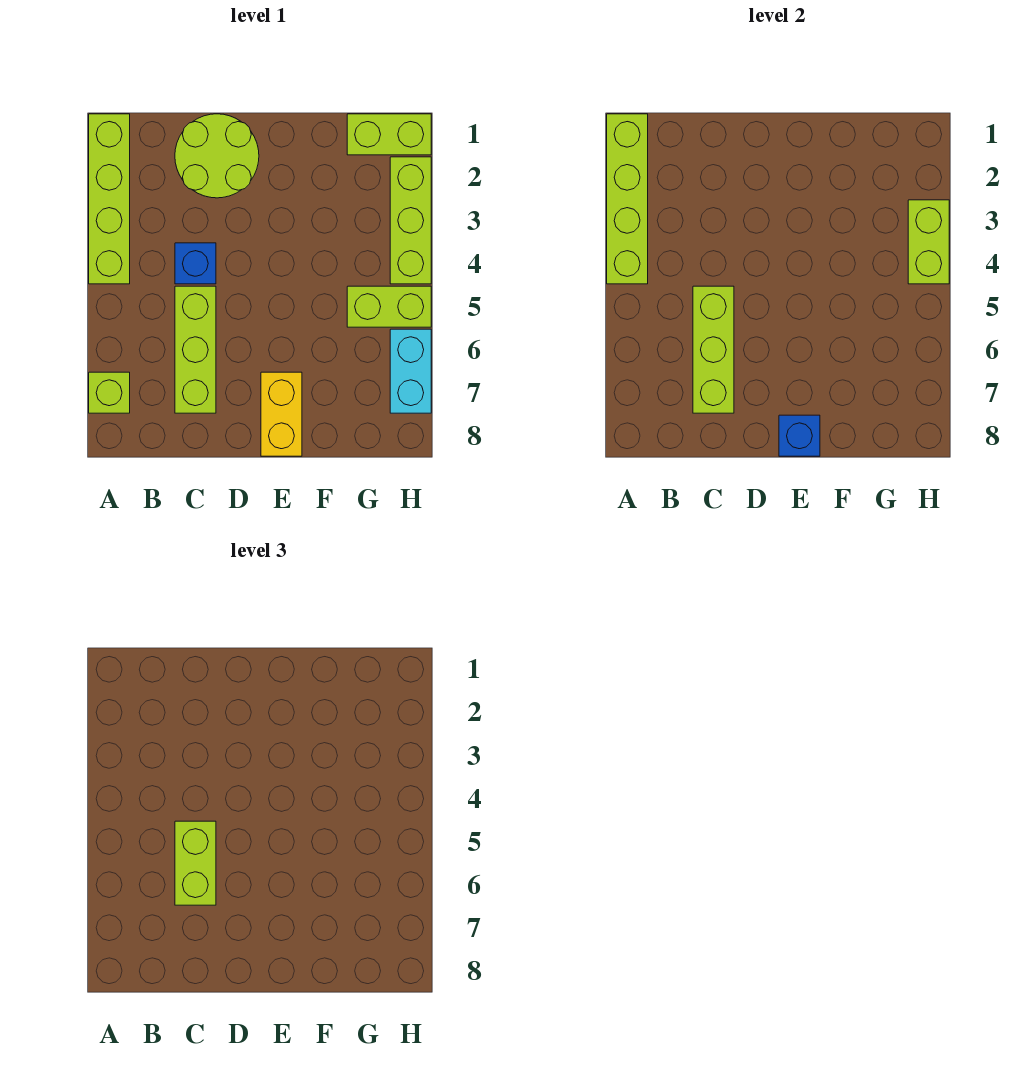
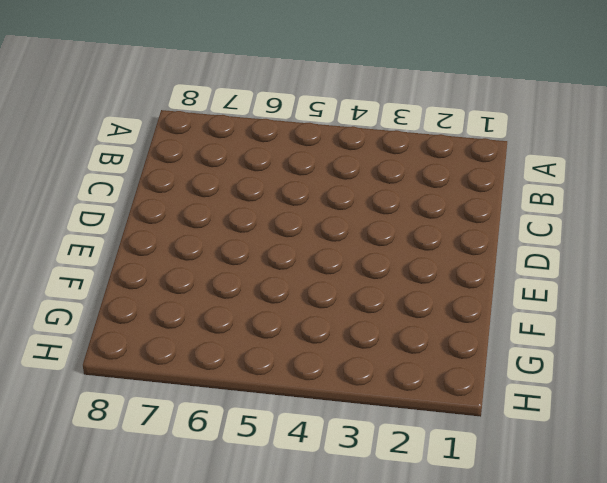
none -> lime 1x4 brick [89,114,130,284]
none -> lime 1x1 brick [89,372,130,413]
none -> lime 2x2 round brick [175,114,259,198]

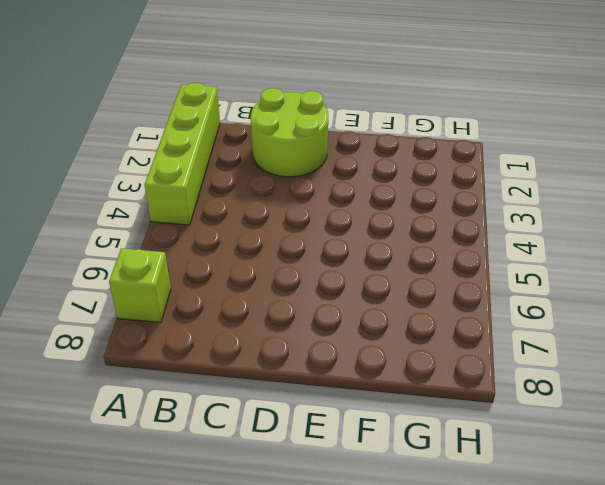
none -> blue 1x1 brick [175,243,216,284]
none -> lime 1x3 brick [175,286,216,413]
none -> yellow 1x2 brick [261,372,302,456]

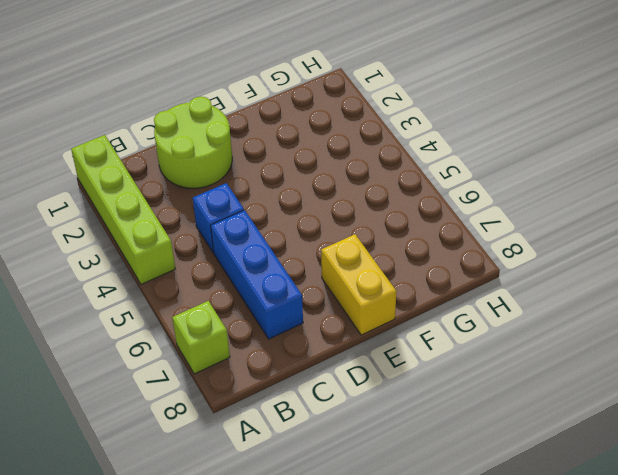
blue 1x3 brick [210,210,303,339] -> lime 1x3 brick [175,286,216,413]
none -> lime 1x2 brick [347,114,431,155]
none -> lime 1x2 brick [347,286,431,327]
none -> lime 1x3 brick [390,157,431,284]

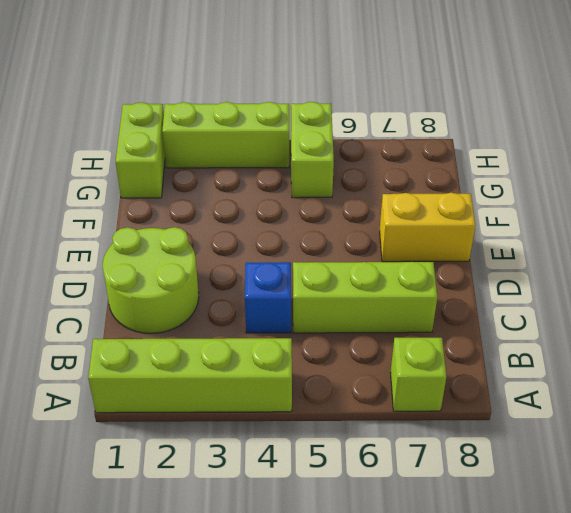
none -> cyan 1x2 brick [390,329,431,413]
none -> lime 1x4 brick [607,114,648,284]
none -> lime 1x3 brick [693,286,734,413]

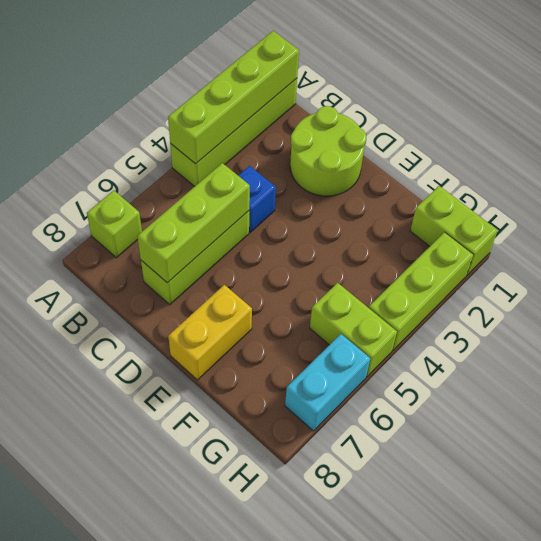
none -> blue 1x1 brick [779,415,820,456]
none -> lime 1x2 brick [908,200,949,284]
none -> lime 1x2 brick [175,821,216,905]

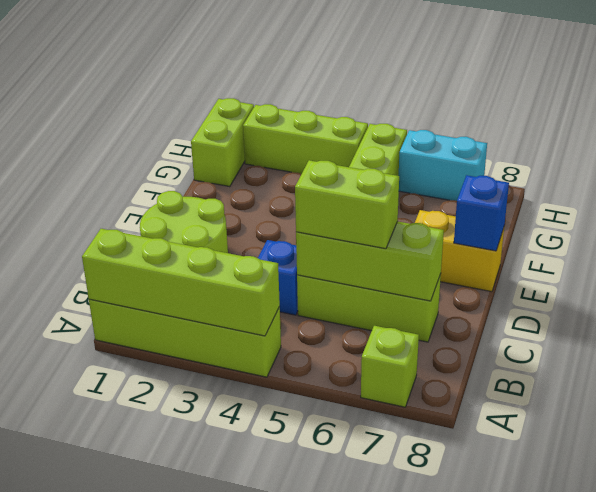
none -> lime 1x2 brick [908,200,949,284]

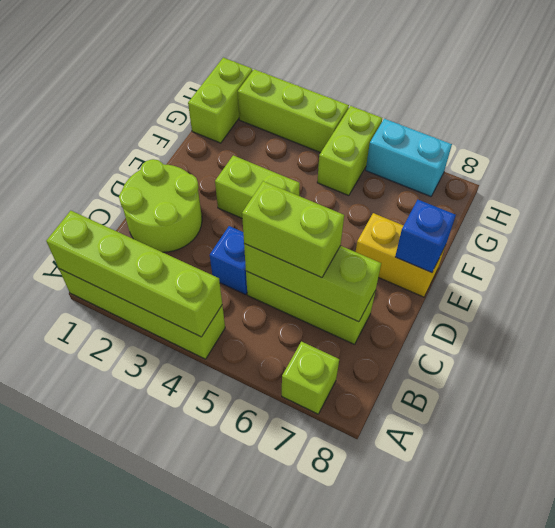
lime 1x2 brick [215,155,300,218] -> lime 1x2 brick moved to [908,200,949,284]

